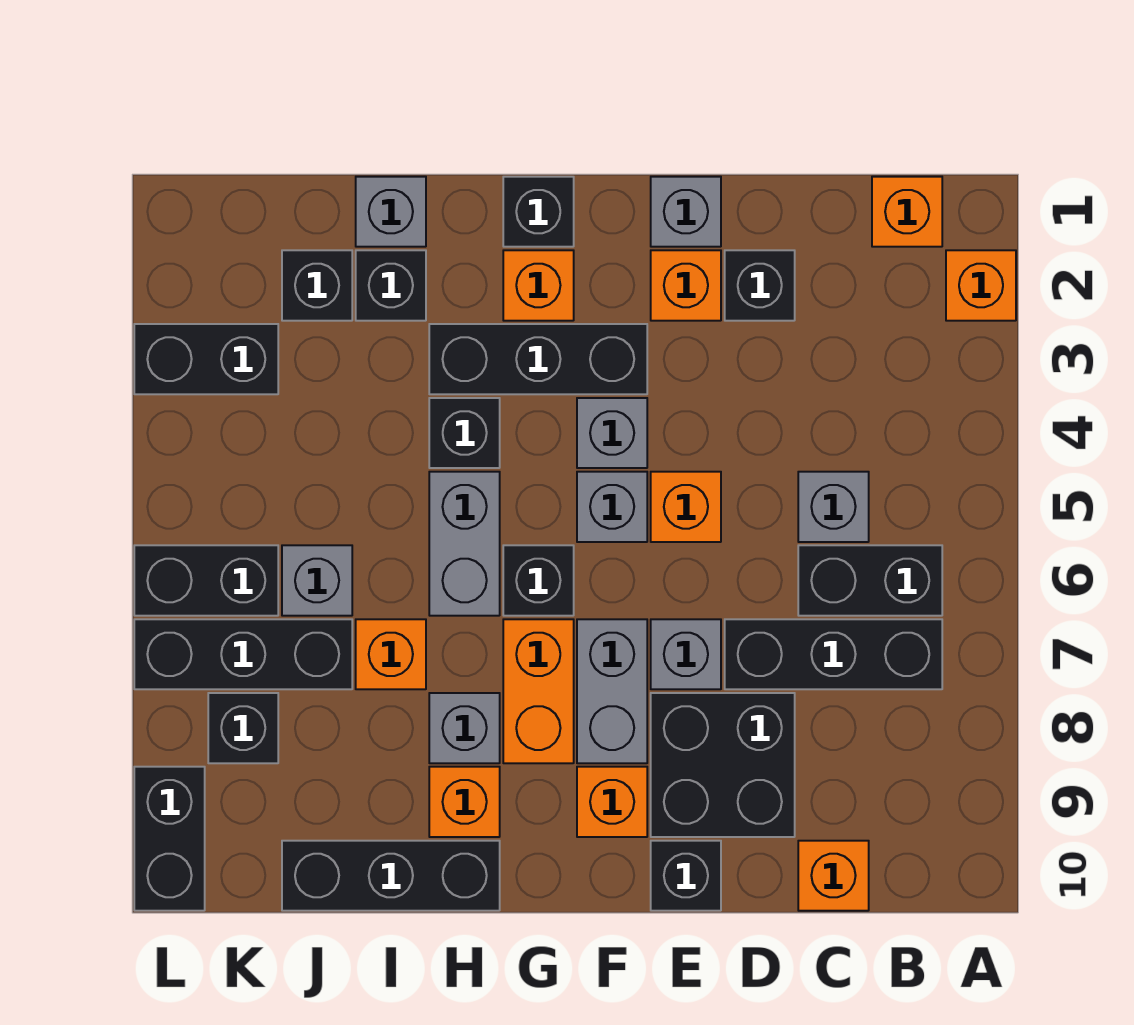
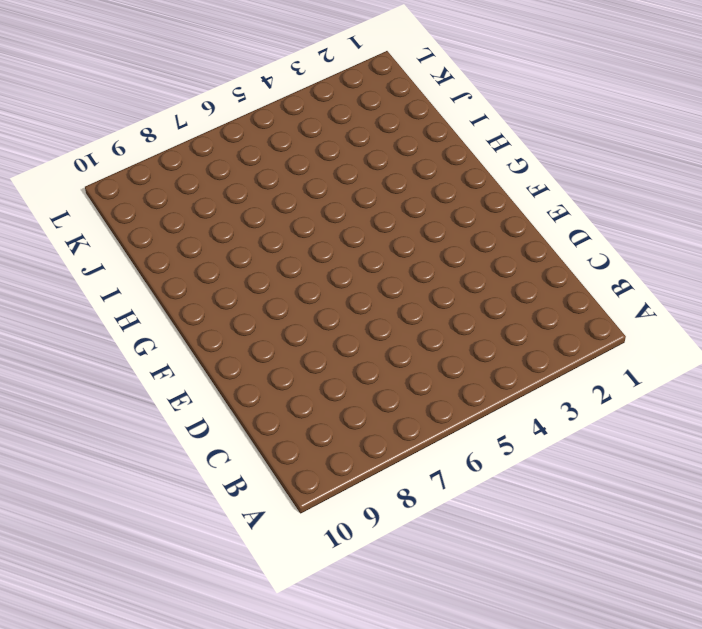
none -> orange 1x1 brick [946,250,1016,321]
none -> orange 1x1 brick [872,177,942,247]
none -> black 1x2 brick [798,545,942,616]
none -> black 1x3 brick [725,619,942,689]

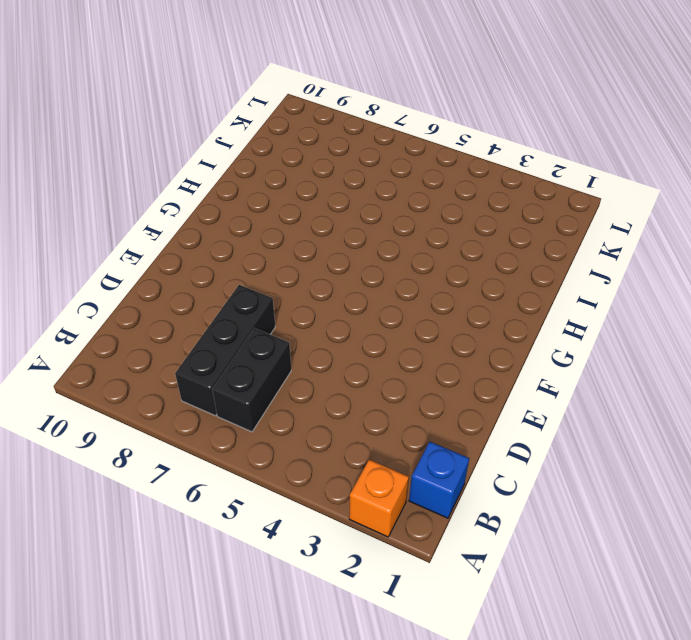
blue 1x1 brick [409,442,469,518] -> orange 1x1 brick [872,177,942,247]
none -> grey 1x1 brick [798,472,869,542]
none -> orange 1x1 brick [798,841,869,911]
none -> black 1x1 brick [725,250,795,321]
none -> black 2x2 brick [651,693,795,837]

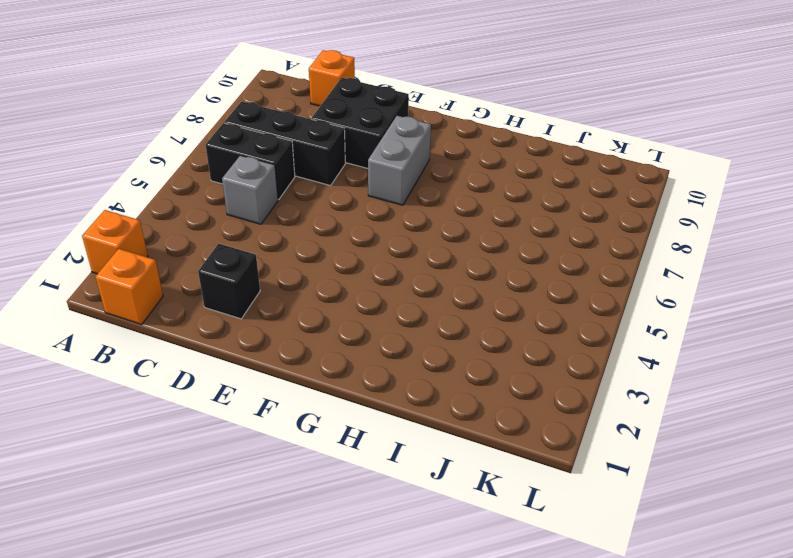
none -> grey 1x1 brick [651,177,721,247]
none -> orange 1x1 brick [651,250,721,321]
none -> orange 1x1 brick [651,472,721,542]
none -> grey 1x1 brick [651,619,721,689]

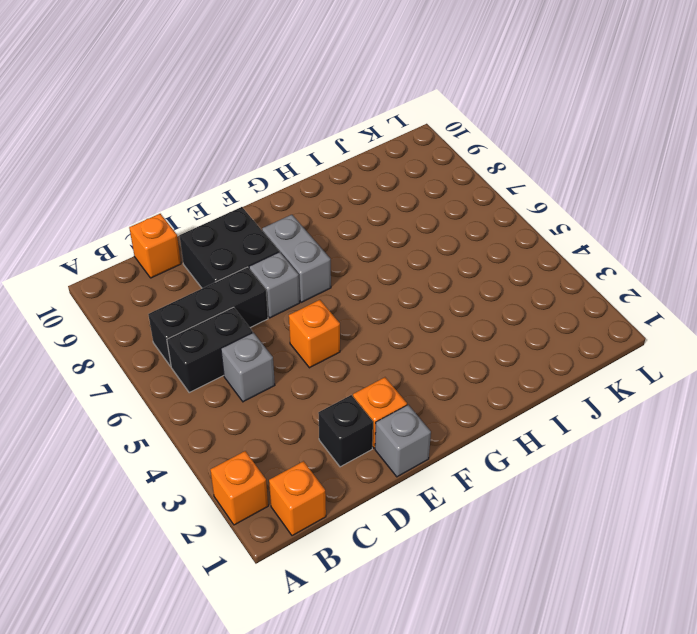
none -> black 1x1 brick [651,841,721,911]
none -> black 1x3 brick [429,324,647,394]
none -> grey 1x1 brick [577,398,647,468]
none -> grey 1x1 brick [577,472,647,542]

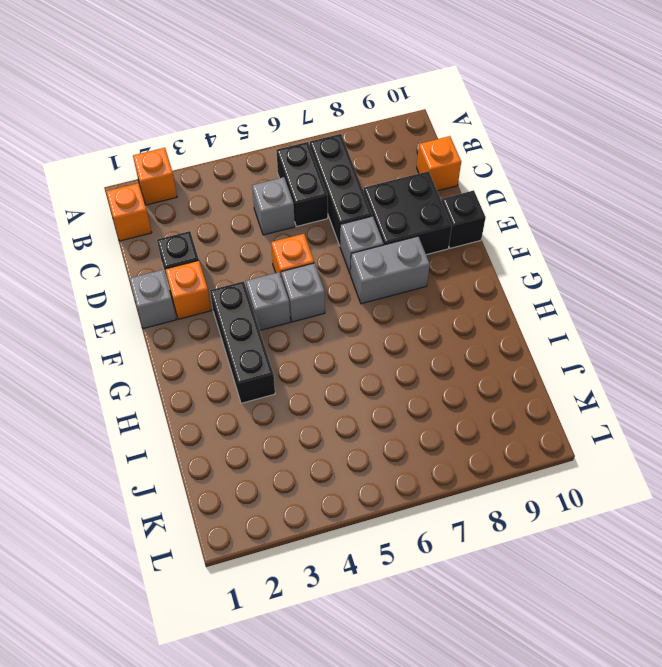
none -> orange 1x1 brick [577,767,647,837]
none -> black 1x1 brick [503,177,574,247]
none -> orange 1x1 brick [503,250,574,321]
none -> black 1x1 brick [503,545,574,616]

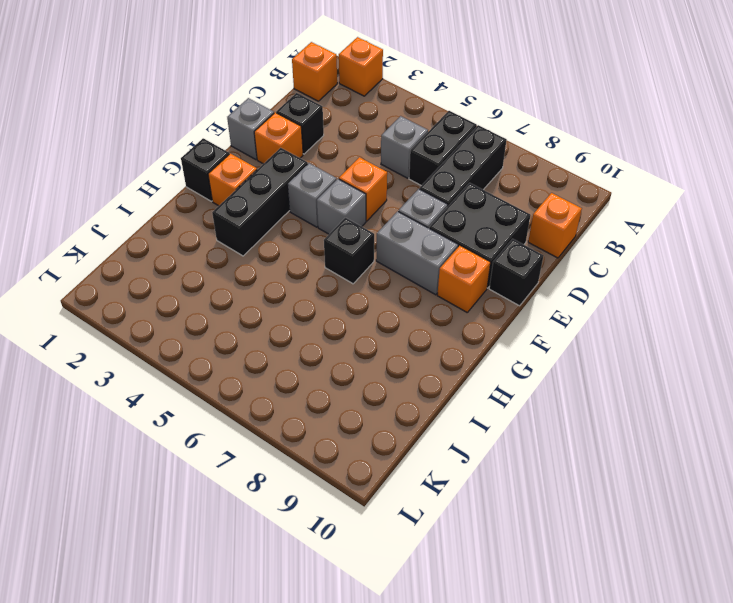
none -> orange 1x2 brick [503,619,574,763]
none -> black 1x1 brick [429,398,500,468]
none -> grey 1x2 brick [429,472,500,616]
none -> grey 1x1 brick [429,693,500,763]

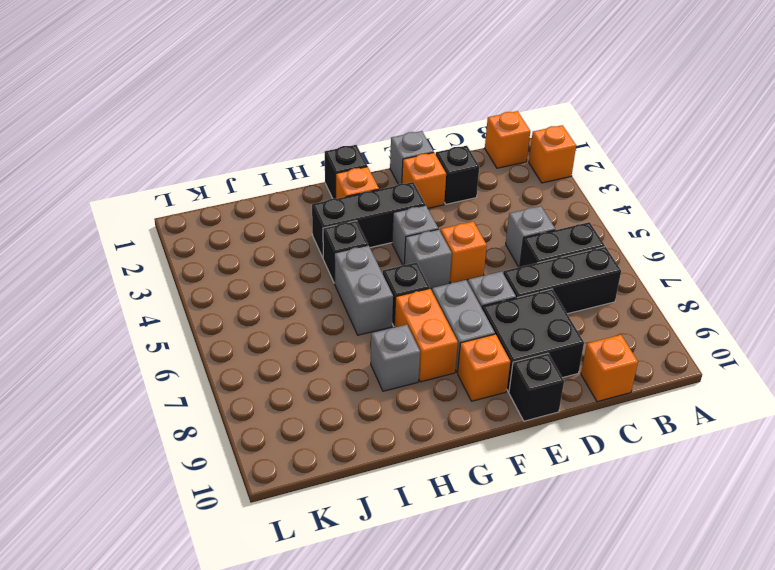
none -> orange 1x1 brick [429,767,500,837]
none -> black 1x3 brick [282,841,500,911]
none -> grey 1x1 brick [356,177,426,247]
none -> black 1x1 brick [356,250,426,321]

